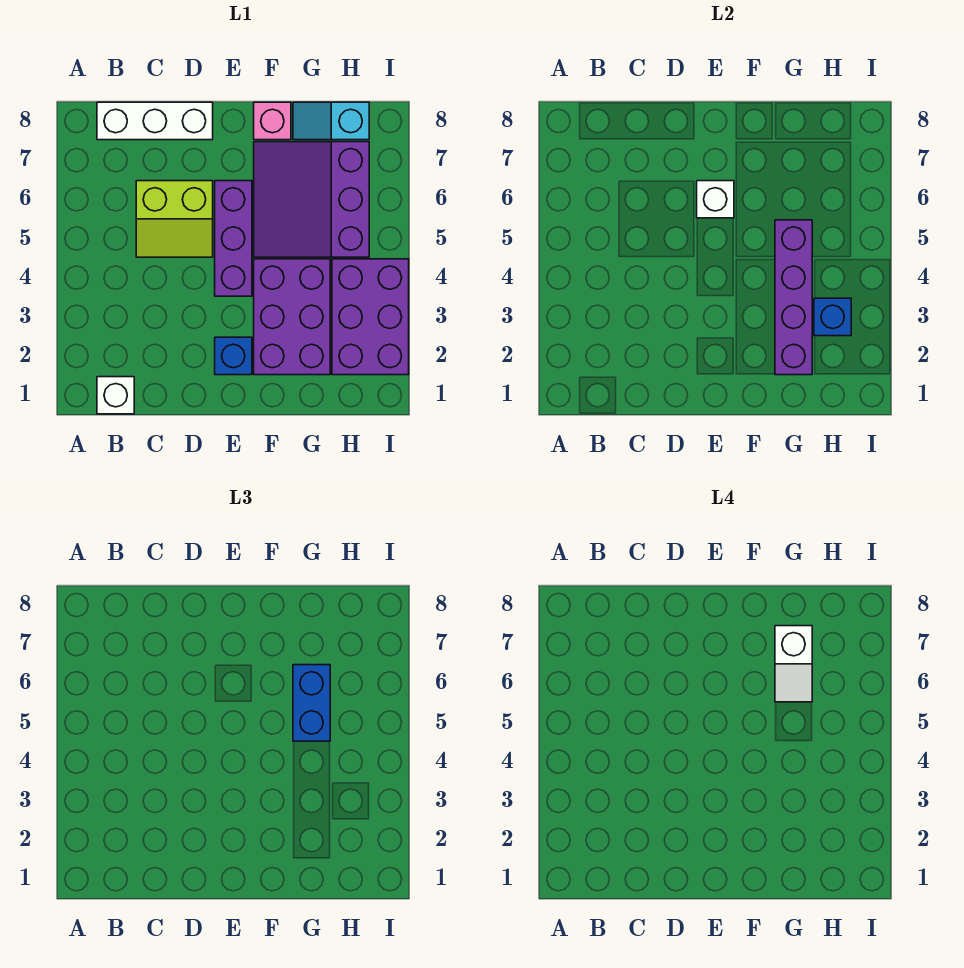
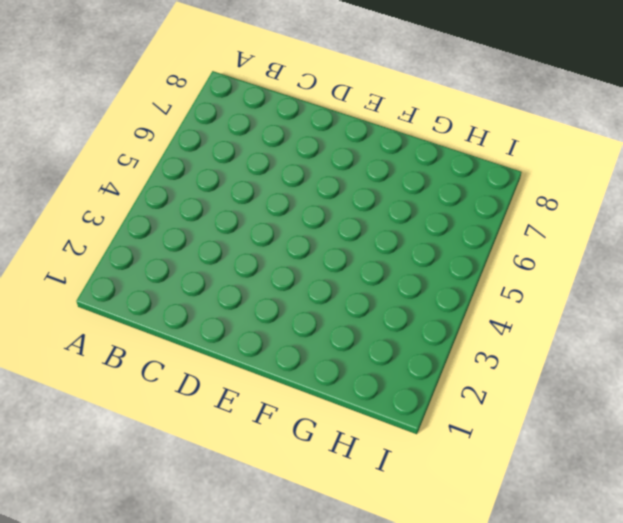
none -> white 1x1 brick [97,377,134,414]
none -> white 1x3 brick [97,102,213,140]
none -> lime 2x2 slope [136,181,213,257]

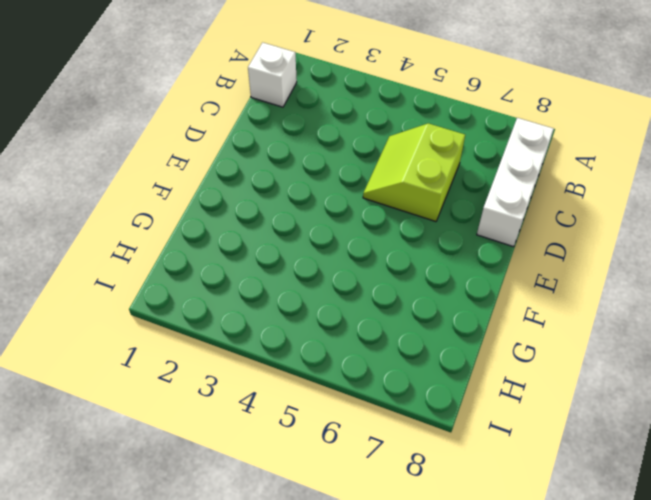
none -> blue 1x1 brick [215,337,252,375]
none -> purple 1x3 brick [215,181,252,296]
none -> purple 2x3 brick [254,259,330,375]

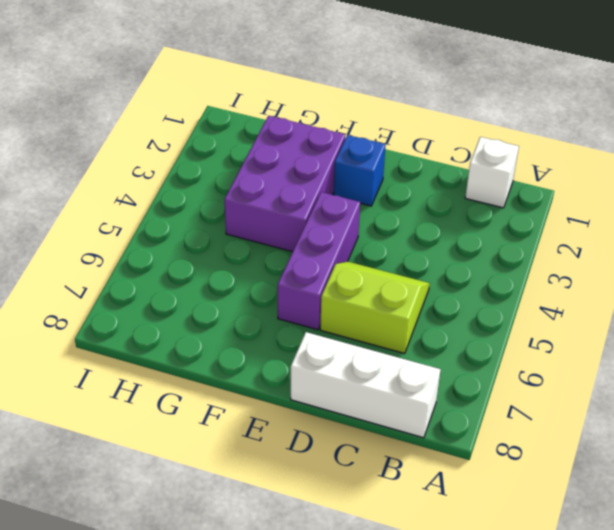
none -> purple 3x3 slope [254,142,369,257]
none -> pink 1x1 brick [254,102,291,140]
none -> cyan 1x2 slope [293,102,369,140]

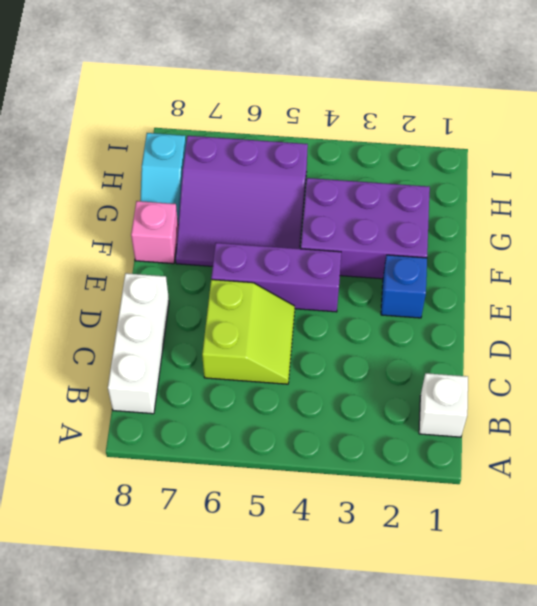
none -> purple 2x3 brick [332,259,409,375]
none -> white 1x1 brick [697,181,734,218]
none -> purple 1x4 brick [775,220,812,375]

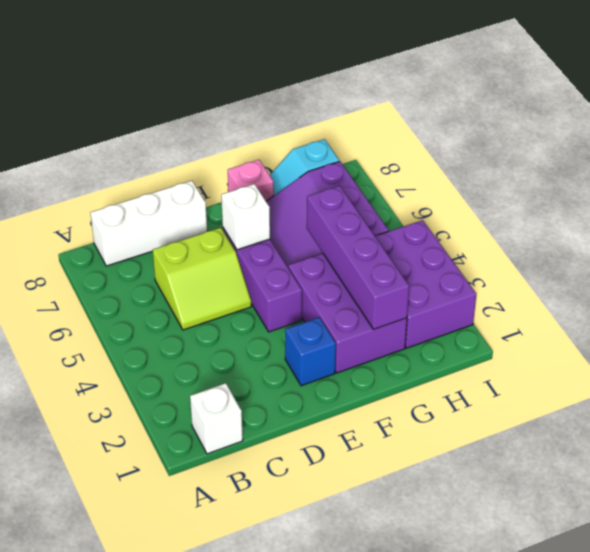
none -> blue 1x1 brick [814,298,851,336]
none -> blue 1x2 brick [293,665,330,741]
none -> white 1x2 slope [775,626,812,702]

